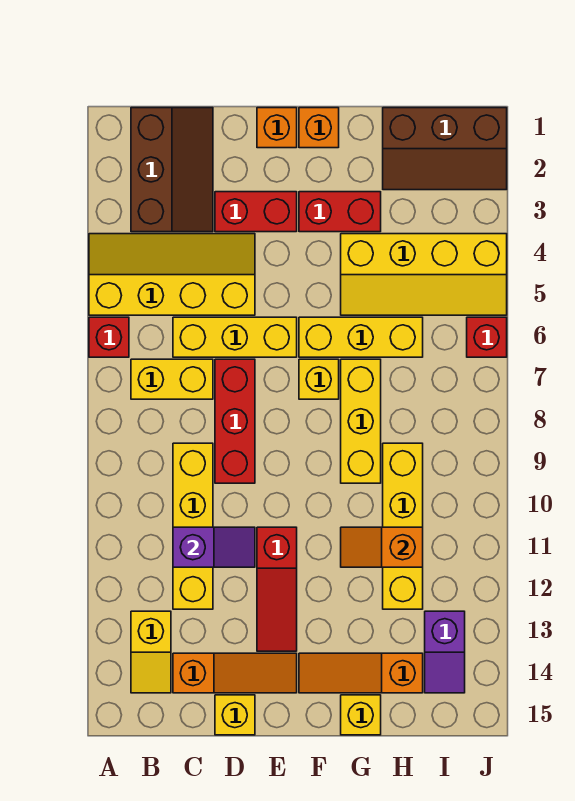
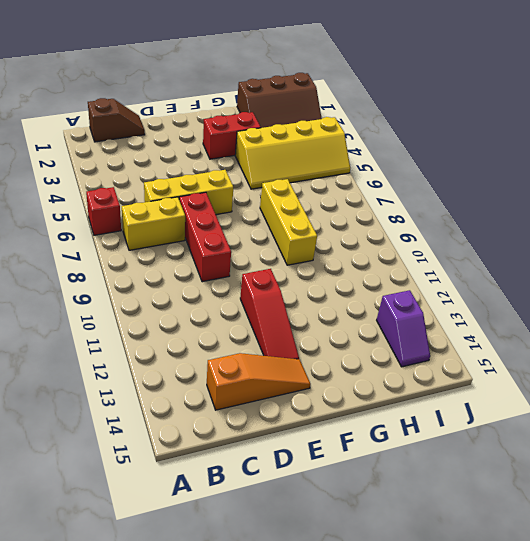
brown 1x2 slope [88,98,145,142] -> brown 2x3 slope [131,108,213,232]
none -> yellow 2x4 slope [89,234,255,315]
none -> yellow 1x2 slope [131,611,171,693]
none -> yellow 1x4 brick [173,443,213,609]

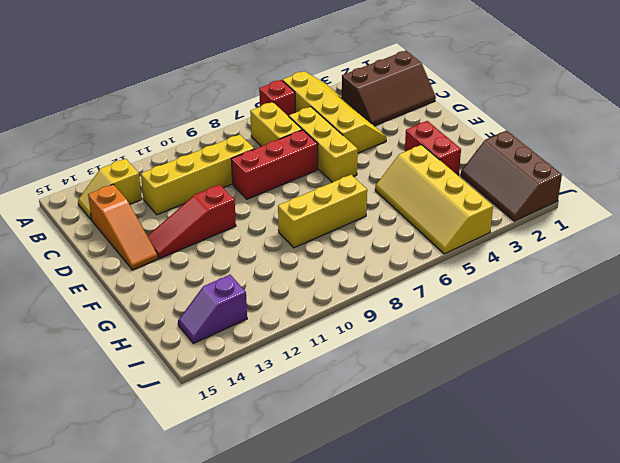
none -> red 1x2 brick [215,192,297,232]
none -> yellow 1x1 brick [215,695,255,735]
none -> orange 1x1 brick [257,108,297,148]

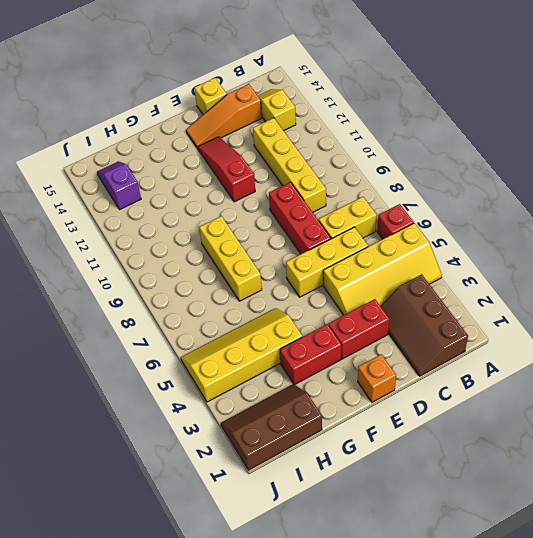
none -> orange 1x1 brick [299,108,339,148]
none -> yellow 1x3 brick [299,317,423,357]
none -> yellow 1x1 brick [299,359,339,399]

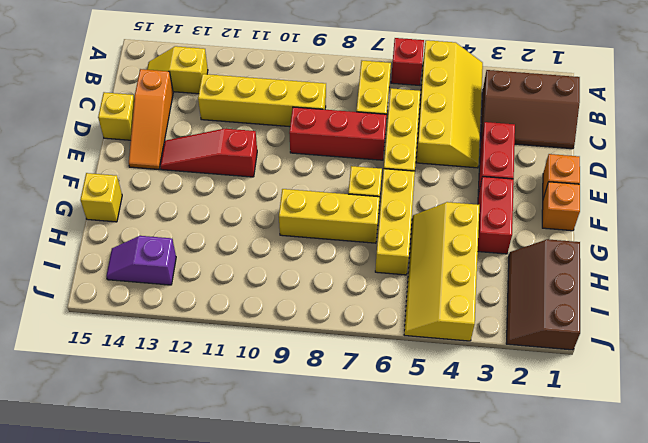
none -> orange 1x3 slope [299,653,423,693]
none -> yellow 1x4 brick [383,443,423,609]
none -> red 1x1 brick [467,317,507,357]

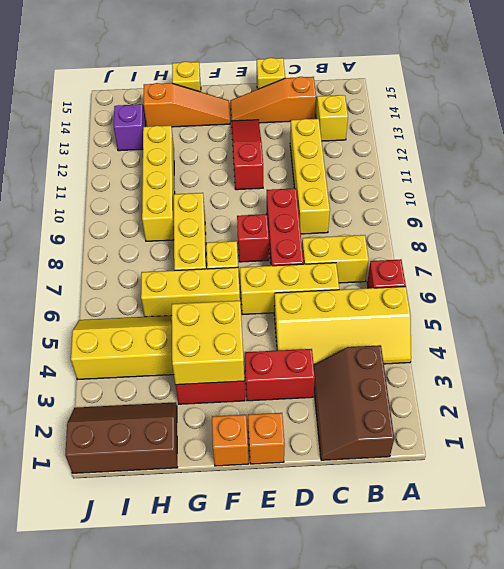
red 1x1 brick [237,214,269,262] -> red 1x1 brick moved to [467,317,507,357]
yellow 2x2 brick [172,301,244,385] -> none
none -> purple 1x2 slope [173,527,255,567]
none -> orange 1x2 slope [341,527,423,567]

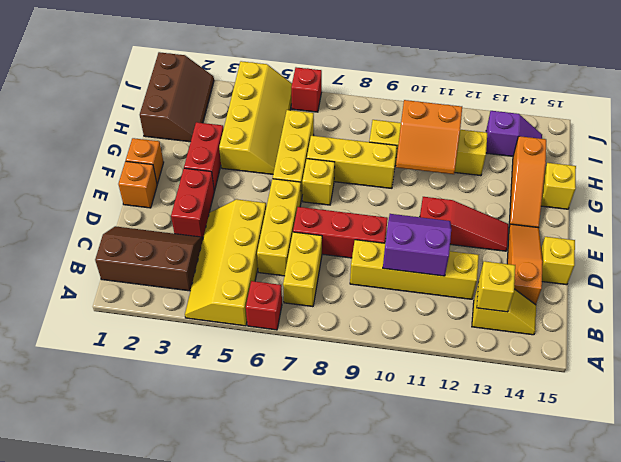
yellow 1x1 brick [477,261,515,312] -> none
purple 2x2 slope [383,214,451,276] -> purple 1x2 slope [173,527,255,567]
orange 2x2 slope [396,100,462,174] -> orange 1x2 slope [341,527,423,567]

